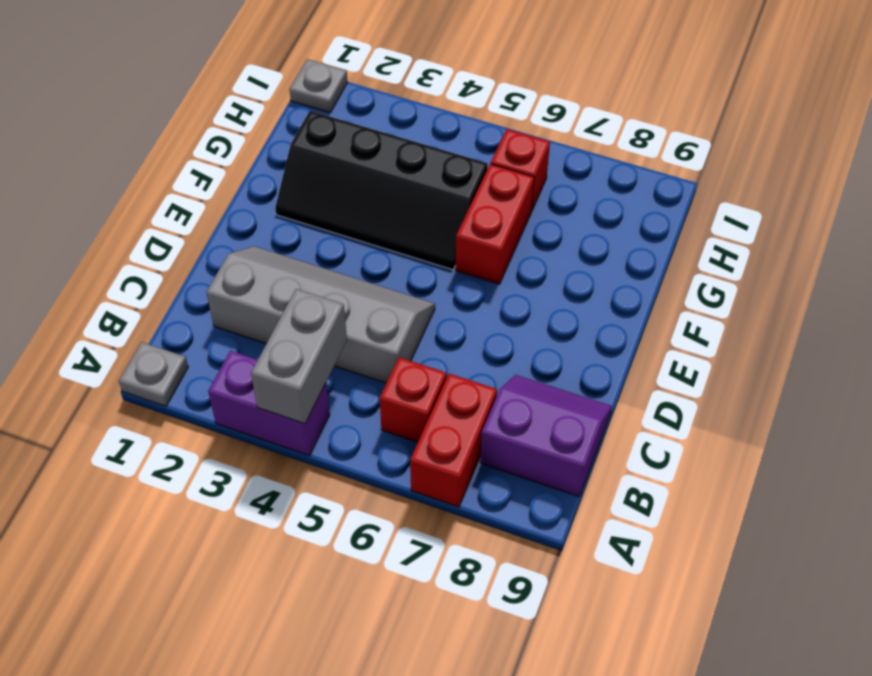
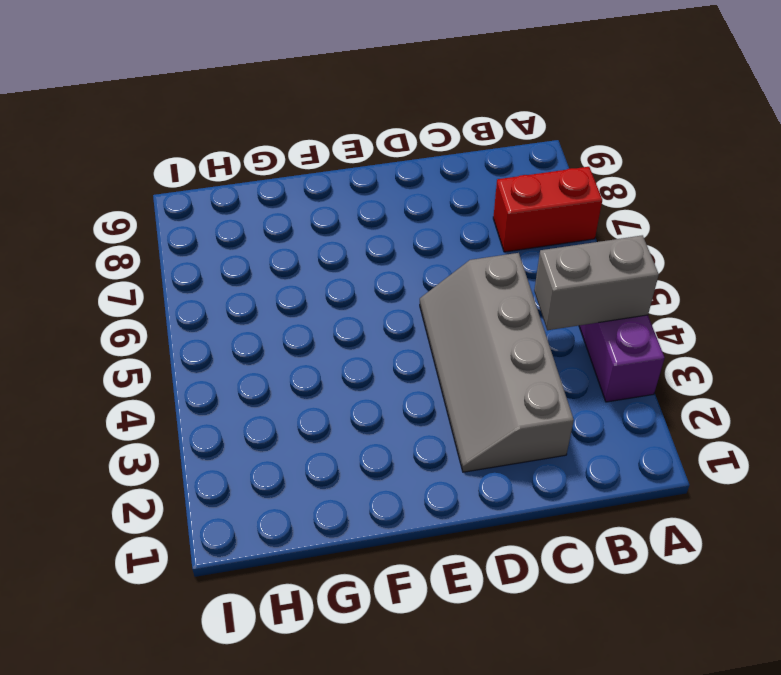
none -> grey 1x1 plate [119,342,188,406]
none -> red 1x1 brick [380,357,446,442]

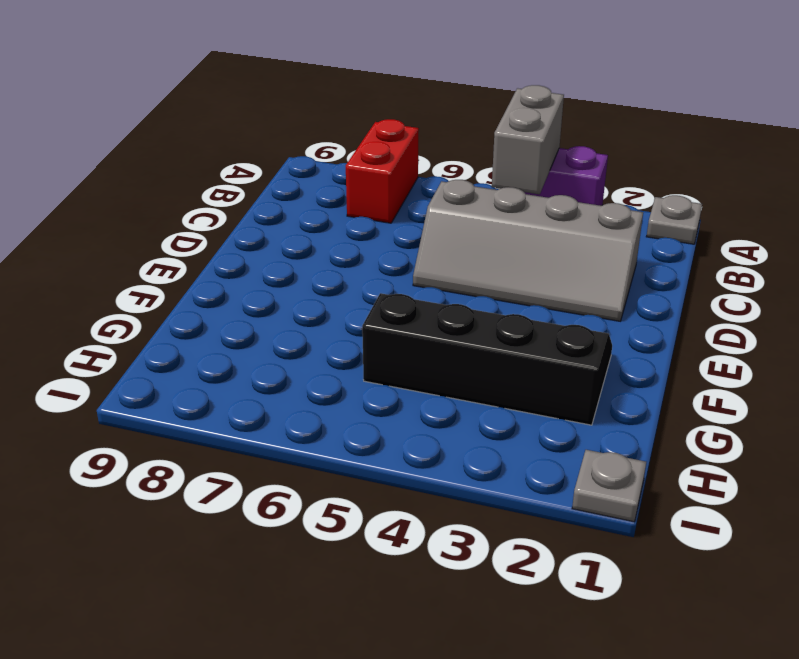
none -> red 1x1 brick [380,357,446,442]
none -> purple 2x2 slope [480,375,612,496]

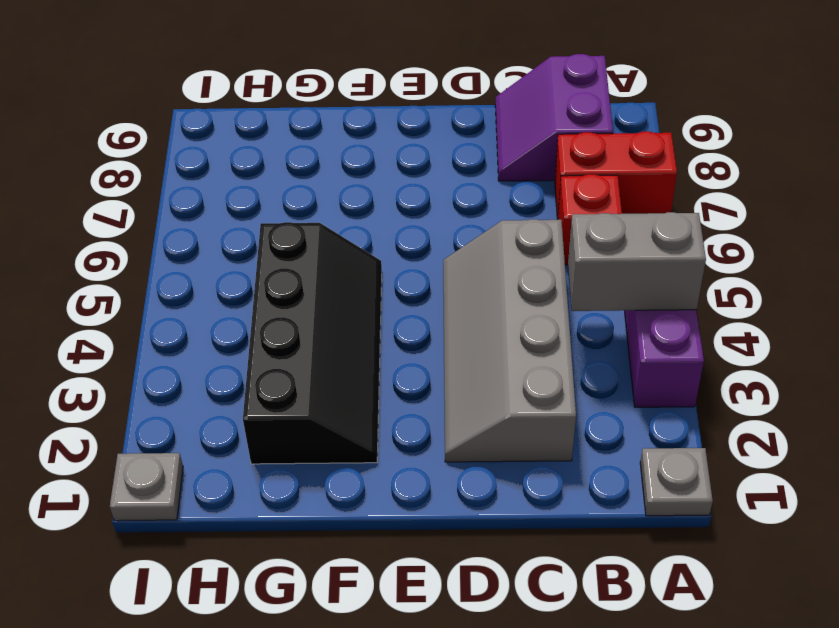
none -> red 1x2 brick [456,164,534,284]
none -> red 1x1 brick [491,129,550,211]

